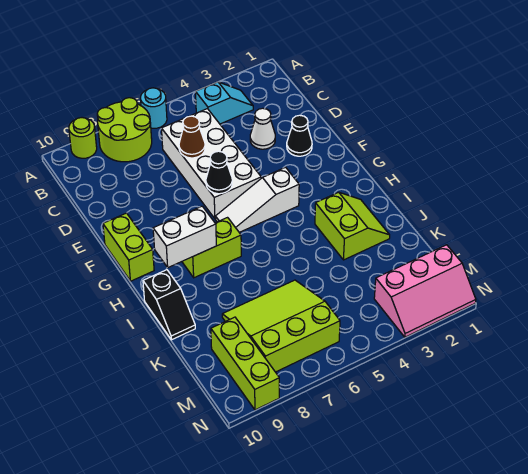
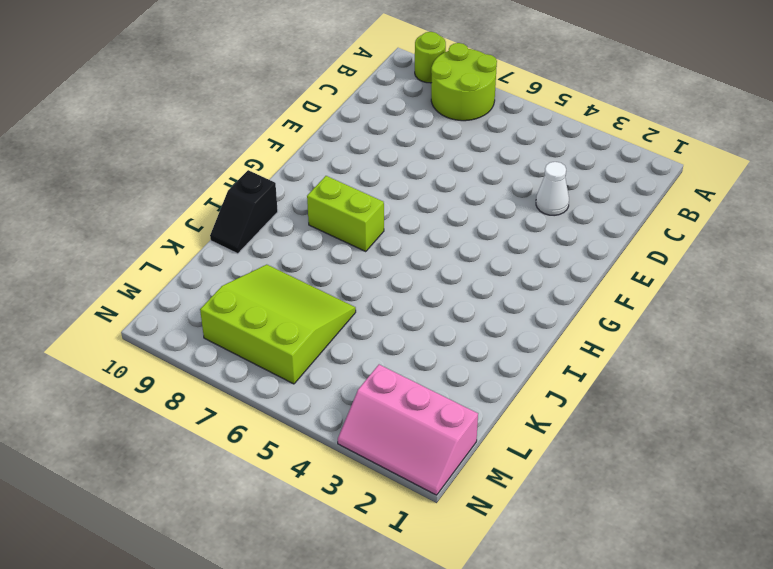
none -> cyan 1x1 round brick [141,88,167,128]
none -> cyan 1x2 slope [196,82,253,124]
none -> white 2x4 brick [161,109,261,219]

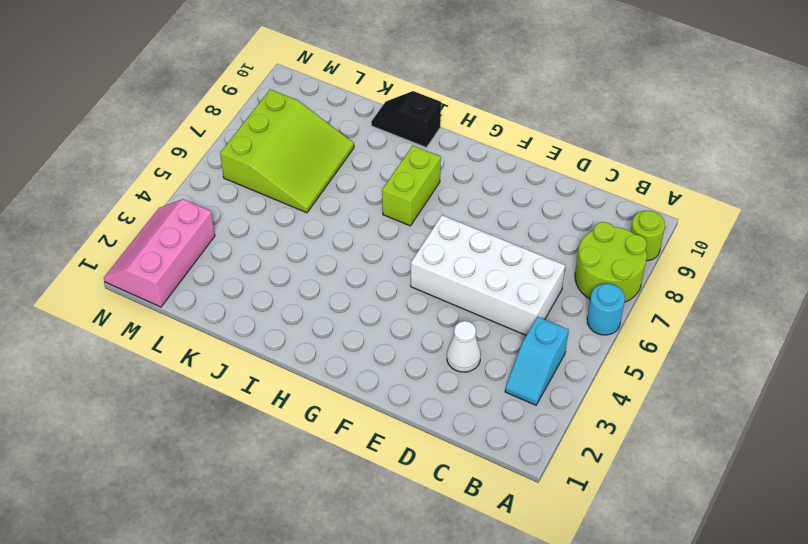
none -> black 1x1 cone [287,115,312,156]
none -> lime 1x2 brick [103,213,154,281]
none -> white 1x3 slope [215,167,299,232]

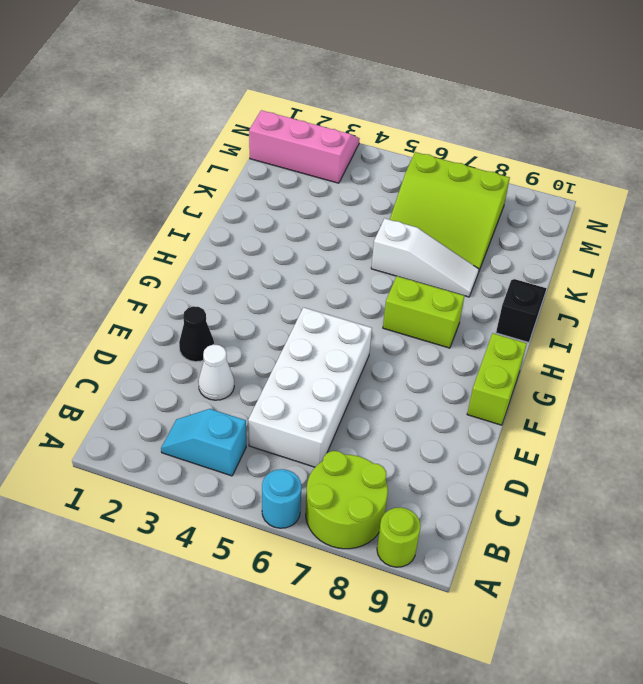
white 1x3 slope [371,218,479,297] -> white 1x3 slope moved to [215,167,299,232]
none -> lime 2x2 slope [315,192,390,260]
none -> lime 1x3 brick [211,317,279,410]
none -> brown 1x1 cone [179,116,205,158]

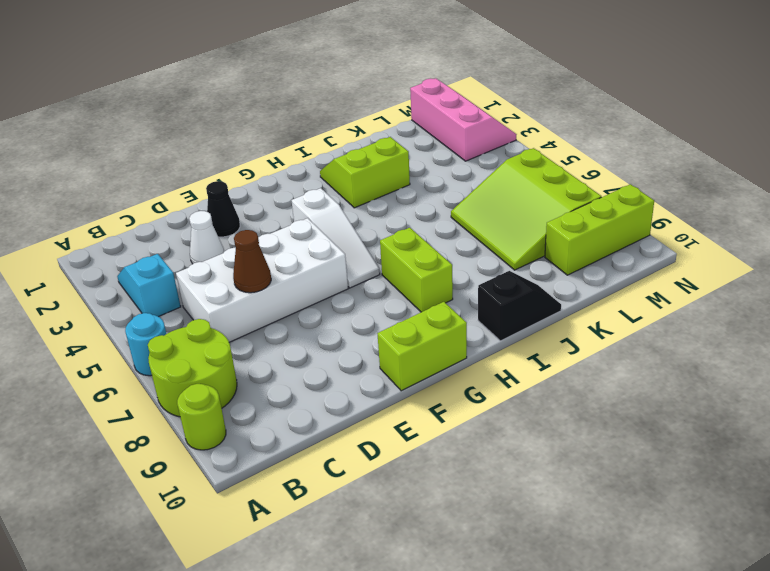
none -> black 1x1 cone [206,151,232,194]
none -> white 1x2 brick [153,206,216,268]

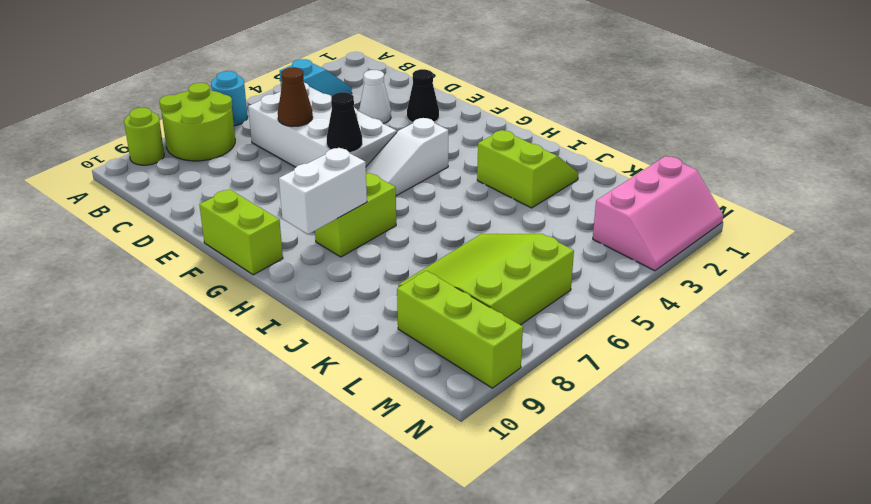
none -> black 1x2 slope [143,270,195,340]

